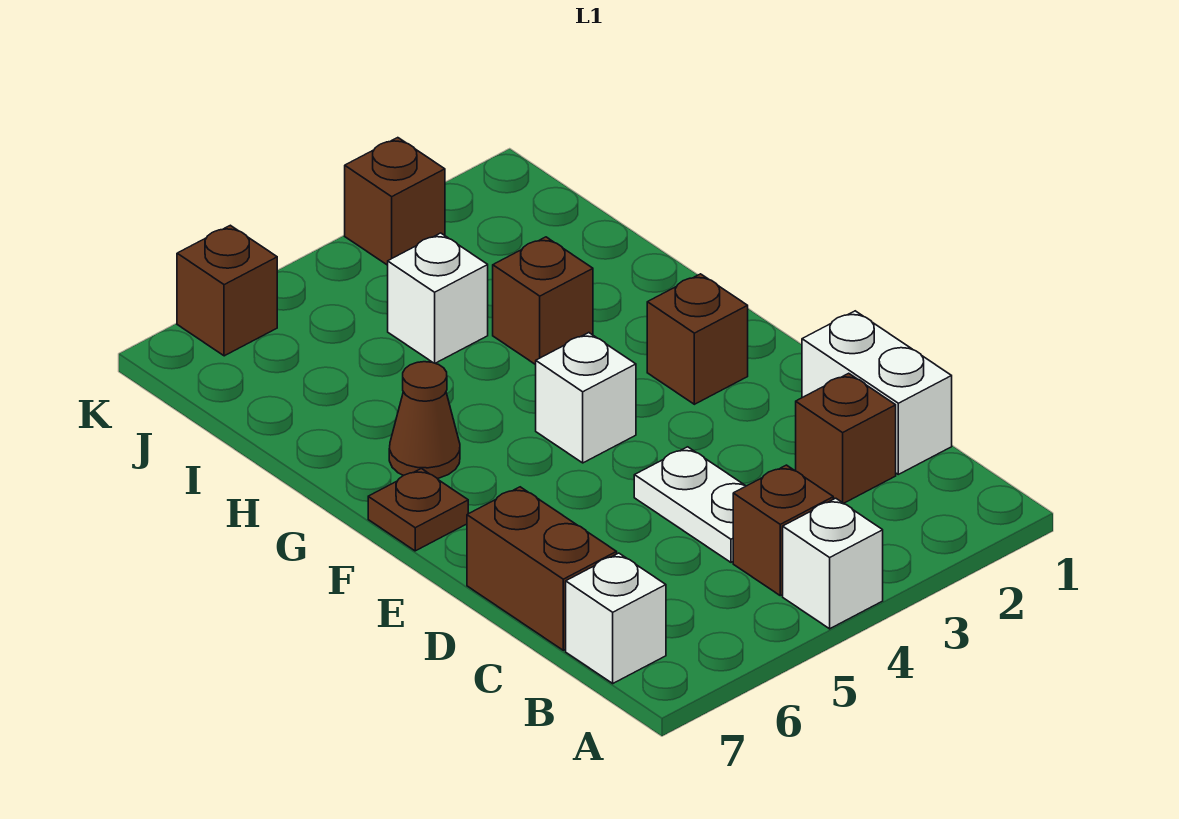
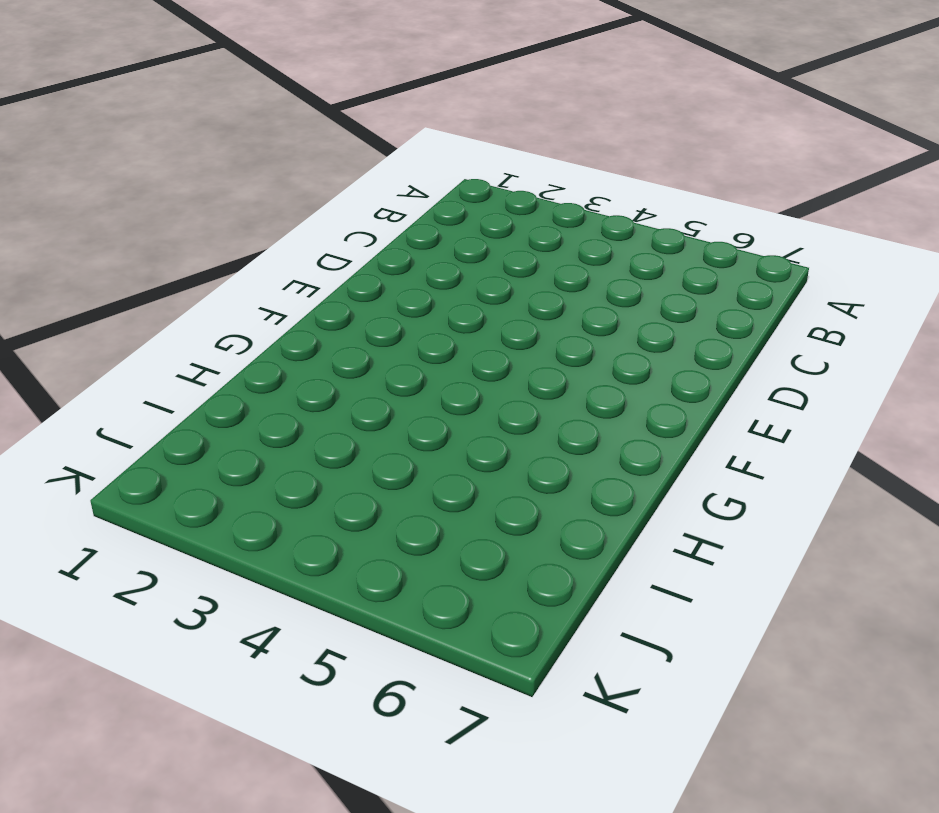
none -> white 1x1 brick [783,498,883,629]
none -> brown 1x1 brick [733,465,833,596]
none -> white 1x1 brick [566,553,666,683]

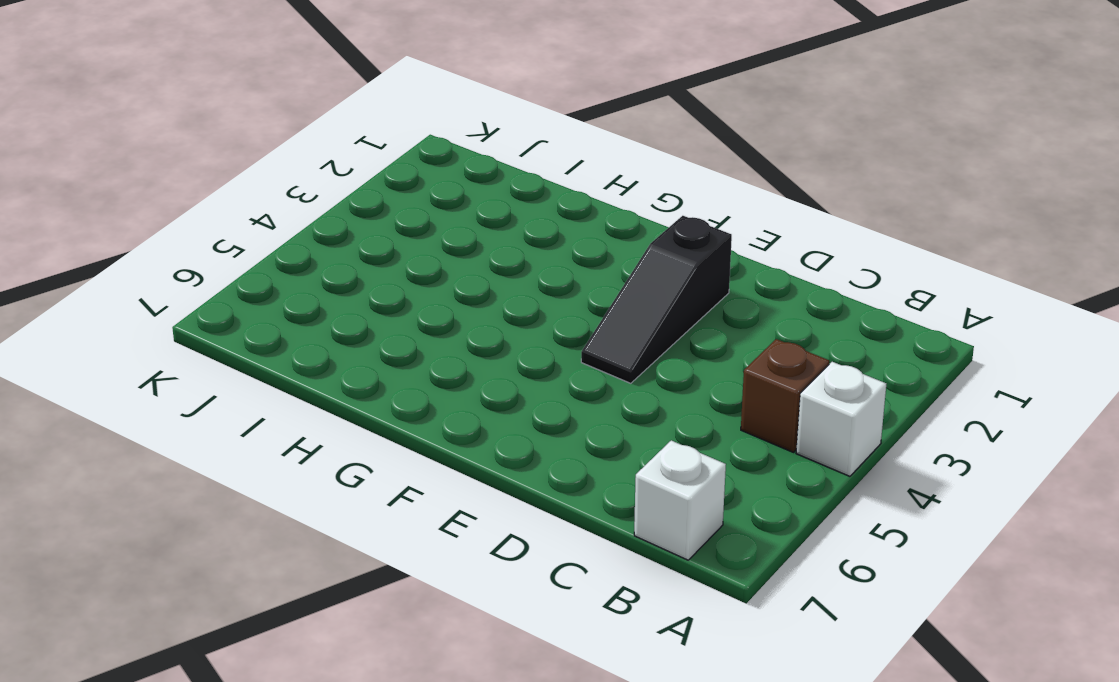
black 1x3 slope [581,216,732,383] -> none
none -> white 1x2 brick [802,311,952,474]
none -> brown 1x1 brick [796,373,896,503]
none -> white 1x2 plate [634,447,746,562]

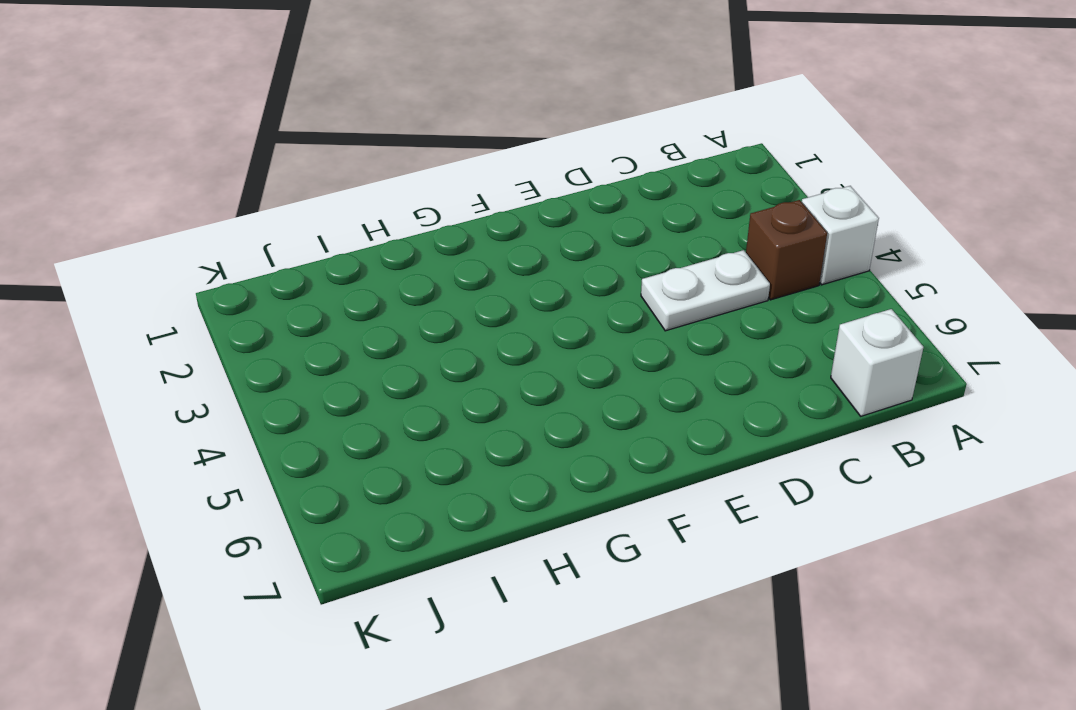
none -> white 1x2 brick [802,311,952,474]
none -> brown 1x1 brick [796,373,896,503]
none -> brown 1x2 brick [467,487,617,650]

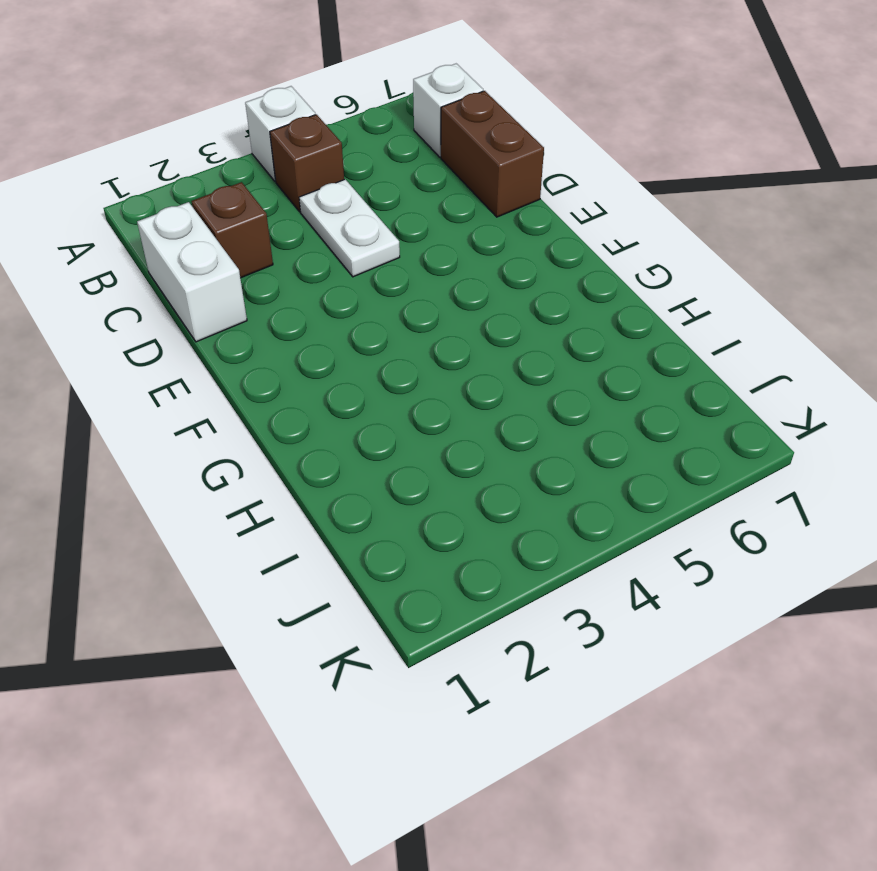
none -> brown 1x1 brick [647,274,748,404]
none -> white 1x1 brick [536,333,636,463]
none -> brown 1x1 plate [368,468,468,551]

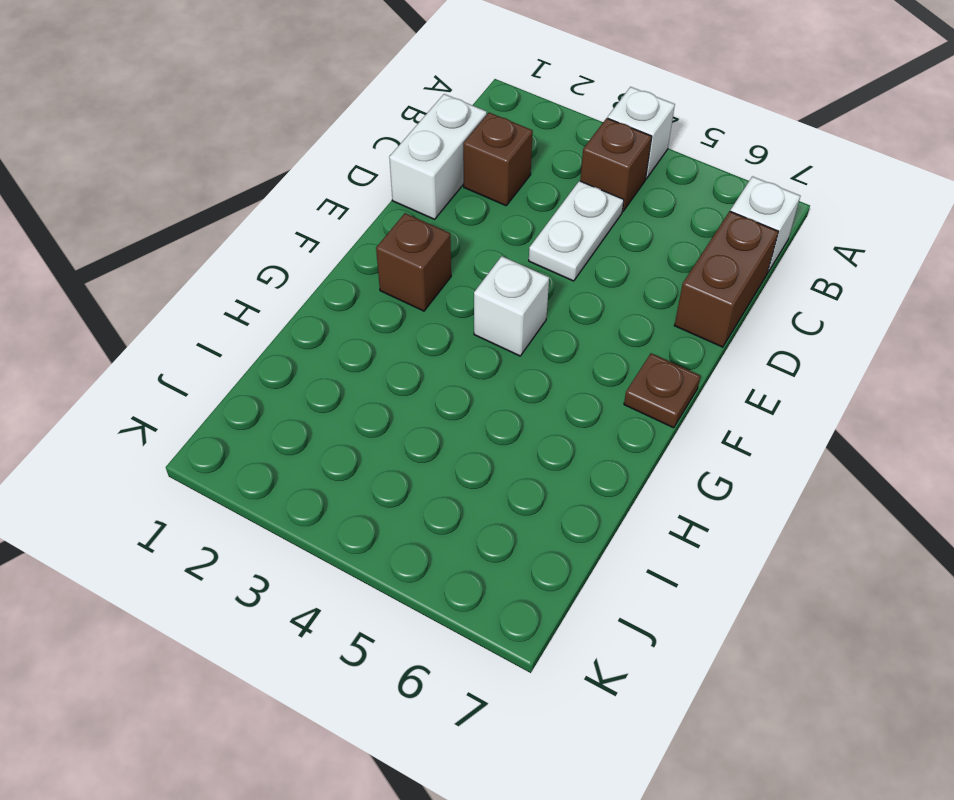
none -> brown 1x1 cone [389,362,460,478]
none -> brown 1x1 brick [493,237,593,365]
none -> white 1x1 brick [388,233,488,363]

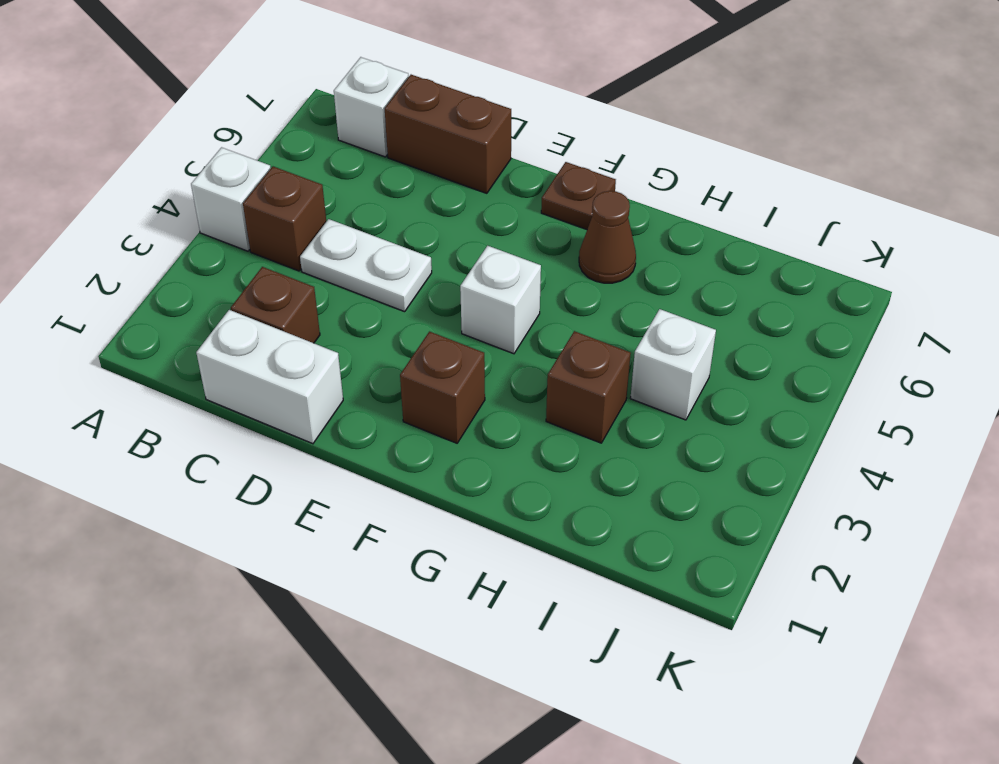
none -> brown 1x1 brick [345,138,445,265]
none -> brown 1x1 brick [177,225,277,356]

